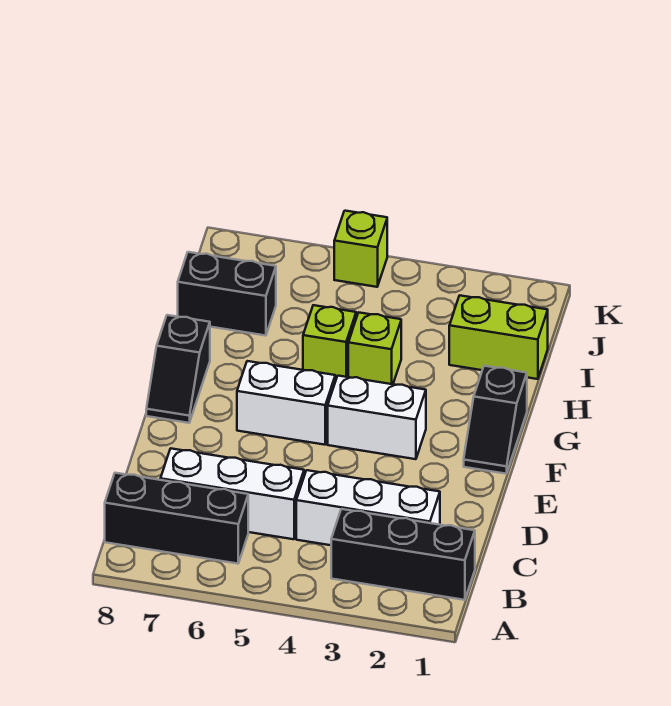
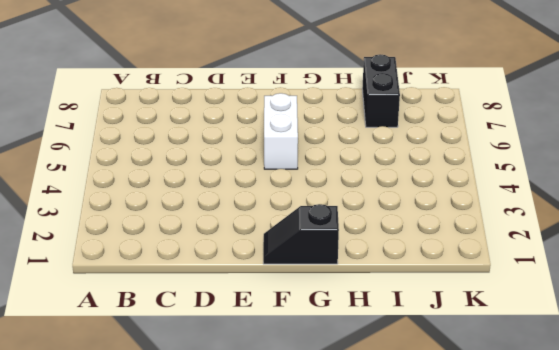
none -> black 1x3 brick [331,509,475,600]
none -> black 1x3 brick [105,473,248,564]
none -> white 1x3 brick [296,470,440,545]

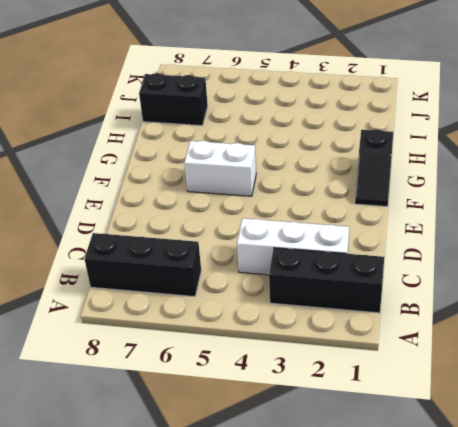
none -> white 1x3 brick [160,449,304,539]
none -> white 1x2 brick [328,376,426,459]
none -> black 1x2 slope [146,315,210,423]

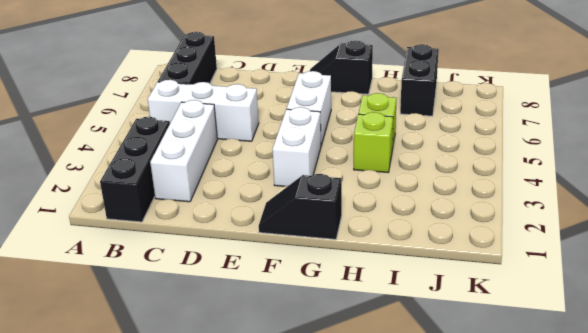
white 1x3 brick [148,80,259,141] -> white 1x3 brick turned to [160,449,304,539]
none -> lime 1x2 brick [449,296,548,379]
none -> lime 1x1 brick [334,211,387,287]

